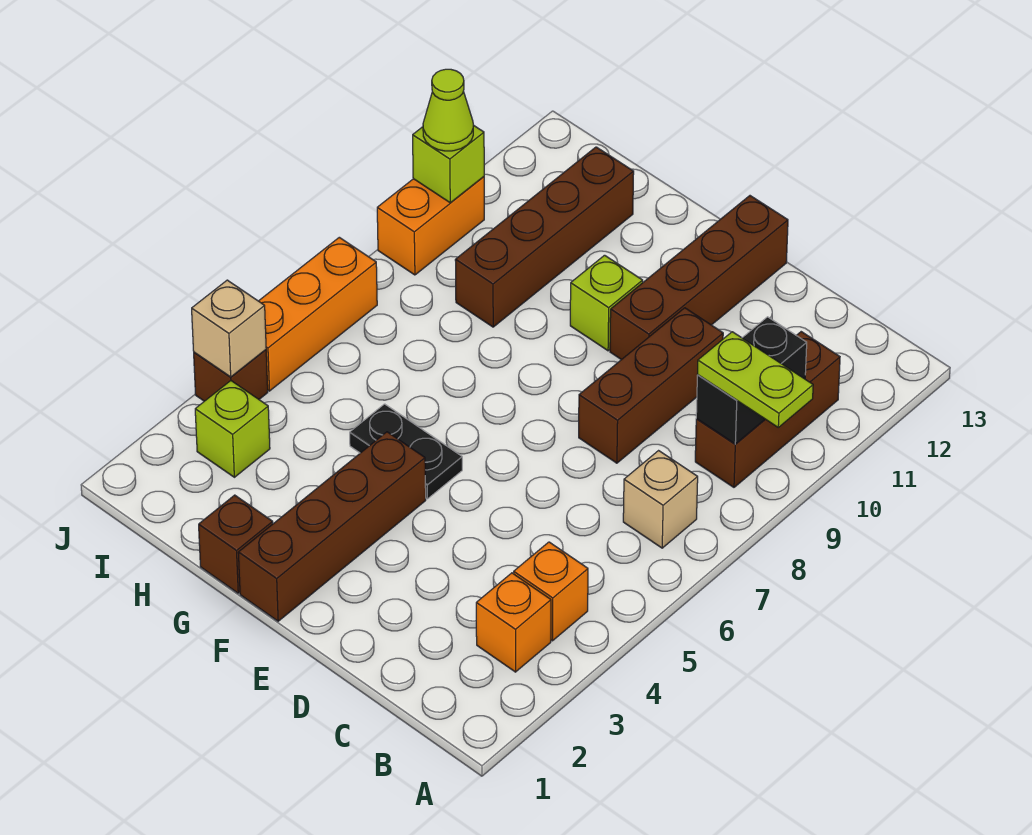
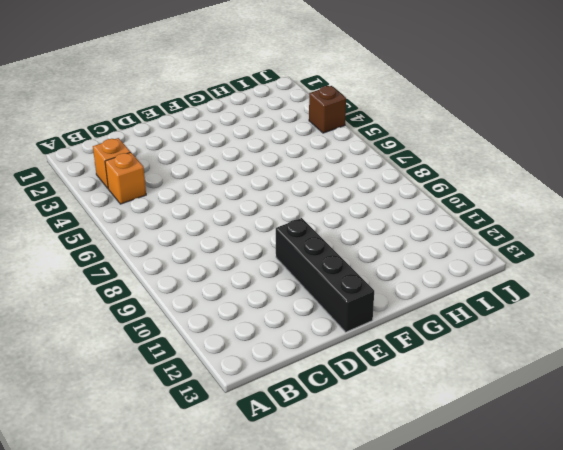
black 1x4 brick [276,218,374,332] -> brown 1x4 brick [610,196,788,360]
none -> tan 1x1 brick [623,451,698,548]
none -> brown 1x3 brick [695,332,840,487]
none -> brown 1x3 brick [579,308,723,463]

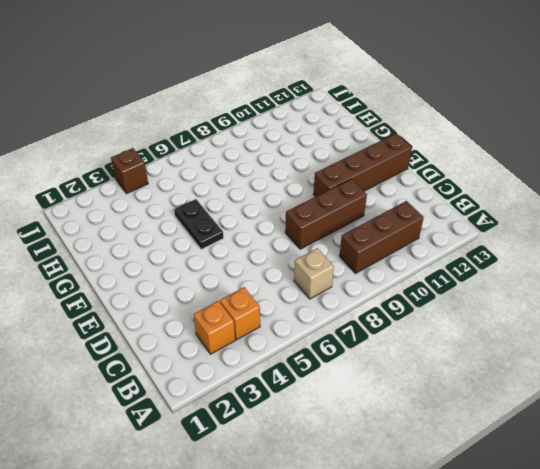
none -> brown 1x4 brick [238,432,426,621]
none -> lime 1x1 brick [570,255,643,351]
none -> brown 1x1 brick [199,495,273,593]

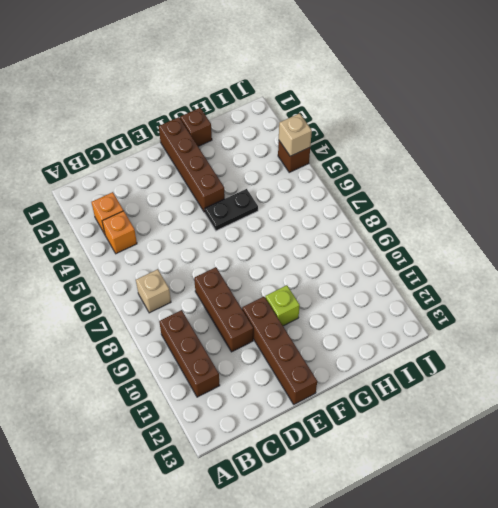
none -> brown 1x4 brick [455,147,634,327]
none -> lime 1x1 brick [195,381,270,477]
none -> orange 1x3 brick [259,237,377,391]

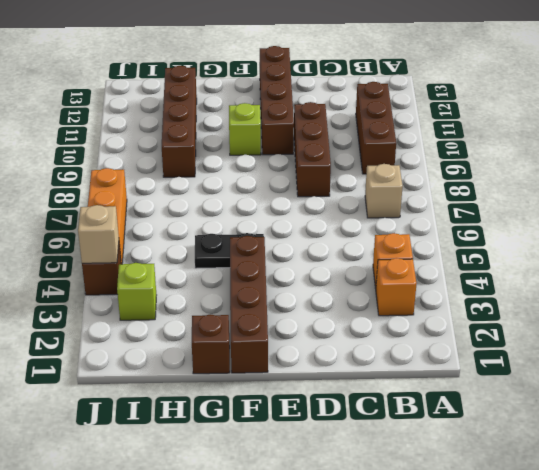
none -> orange 1x2 brick [377,177,484,275]
none -> black 1x2 brick [696,317,807,444]
none -> lime 1x1 brick [413,125,484,203]

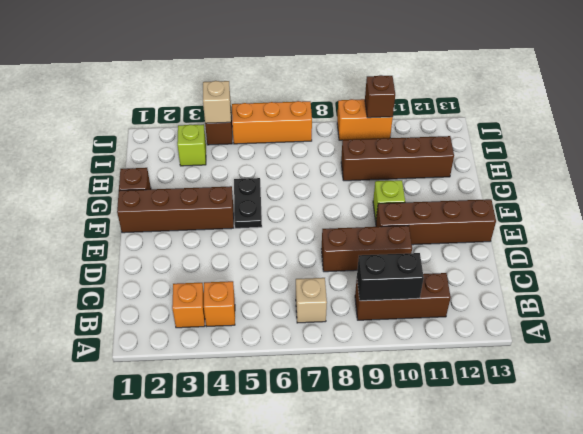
brown 1x1 brick [365,75,395,118] -> lime 1x1 brick [413,125,484,203]
none -> lime 1x2 plate [698,332,813,427]
none -> lime 1x1 cone [423,69,473,151]

